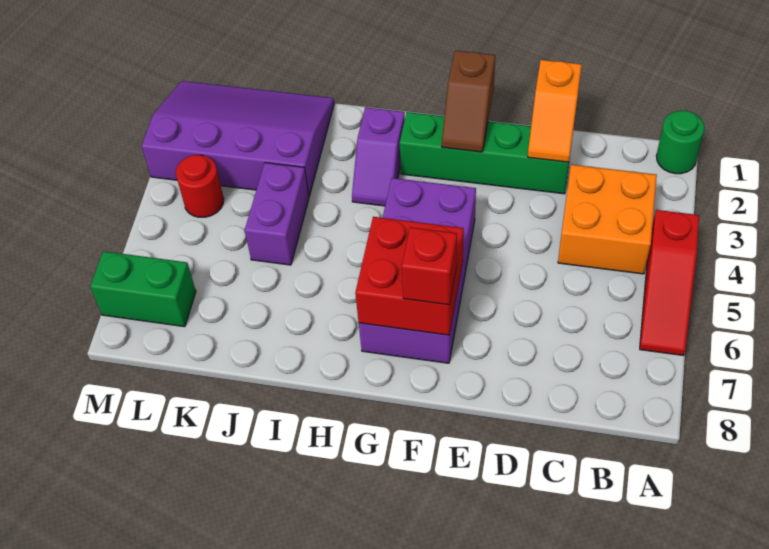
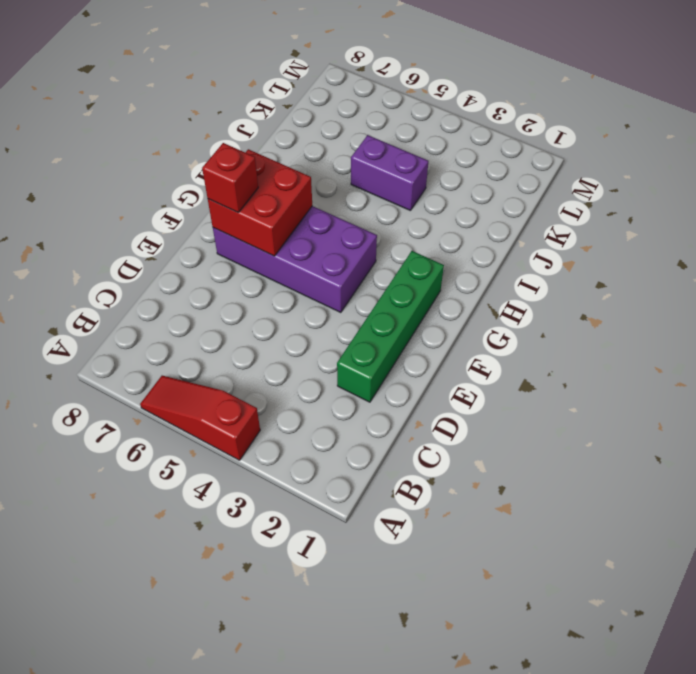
none -> green 1x1 round brick [656,110,705,174]
none -> orange 2x2 brick [558,165,657,274]
none -> purple 1x2 slope [352,107,405,206]

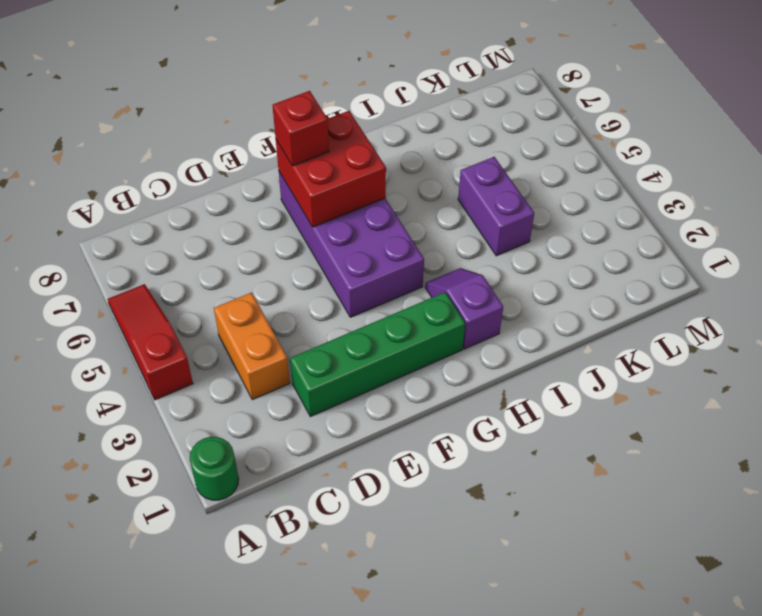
orange 1x2 brick [214,292,290,400] -> orange 2x2 brick [558,165,657,274]
none -> purple 3x4 slope [142,81,334,196]
none -> red 1x1 round brick [176,155,224,217]
none -> green 1x2 brick [90,251,196,327]

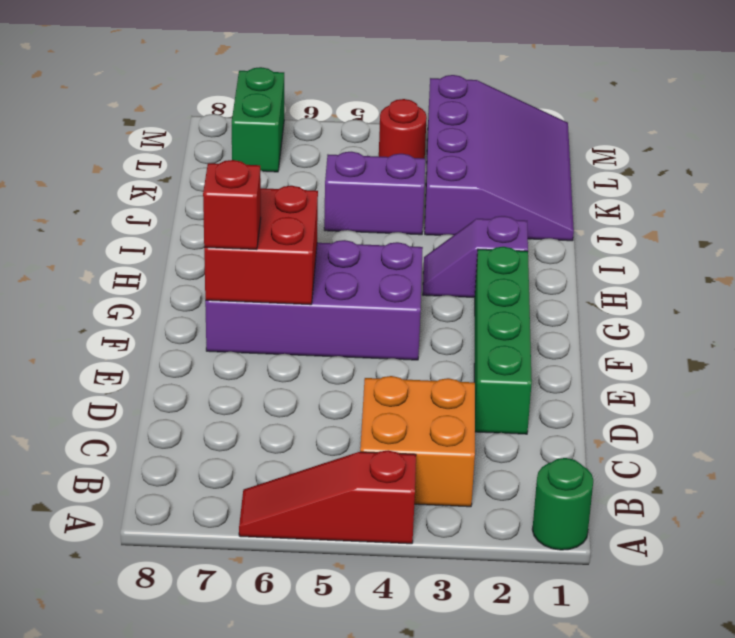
none -> orange 1x2 slope [528,60,582,162]
none -> brown 1x2 slope [442,51,495,152]

